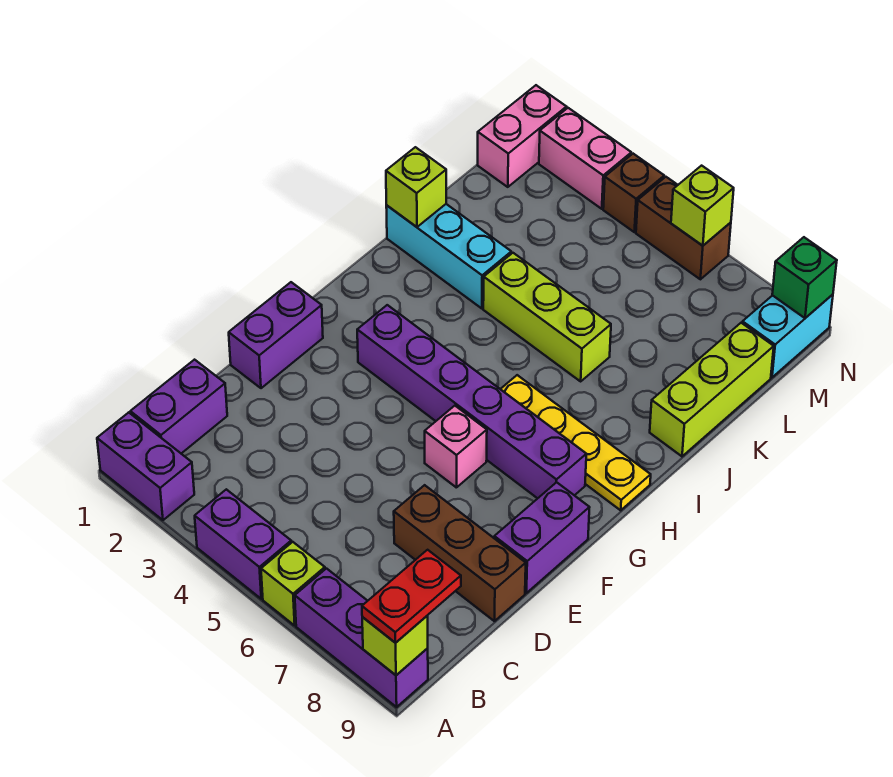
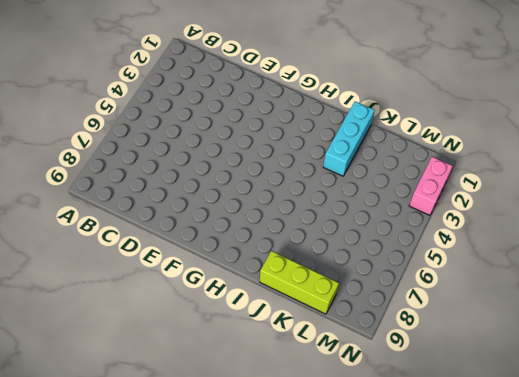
none -> purple 1x2 brick [97,412,194,520]
none -> purple 1x2 brick [195,489,291,599]
none -> lime 1x1 brick [261,542,325,625]

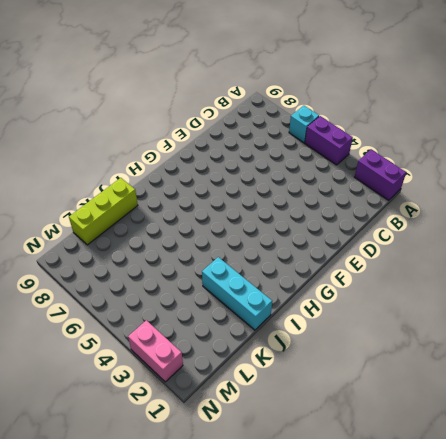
cyan 1x1 brick [289,106,319,143] -> lime 1x1 brick [261,542,325,625]
none -> purple 1x3 brick [295,569,428,707]
none -> purple 1x2 brick [130,360,227,453]
none -> brown 1x3 brick [394,485,526,621]

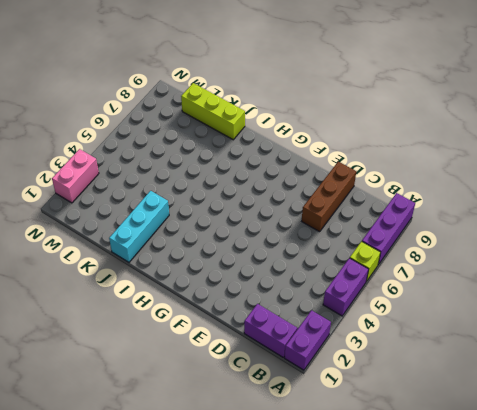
none -> purple 1x2 brick [229,282,323,388]
none -> purple 1x2 brick [494,482,590,593]
none -> pink 1x1 brick [425,406,487,488]

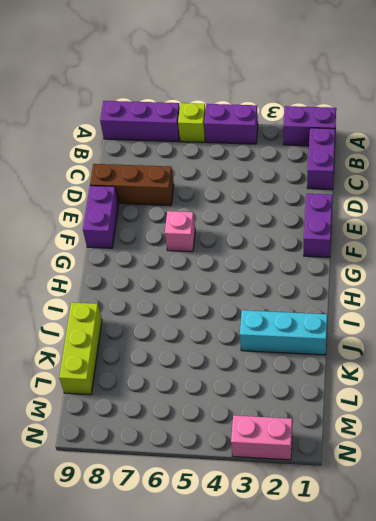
none -> purple 1x6 brick [357,305,586,498]
none -> yellow 1x4 plate [501,375,651,510]
none -> lime 1x3 brick [483,253,611,381]

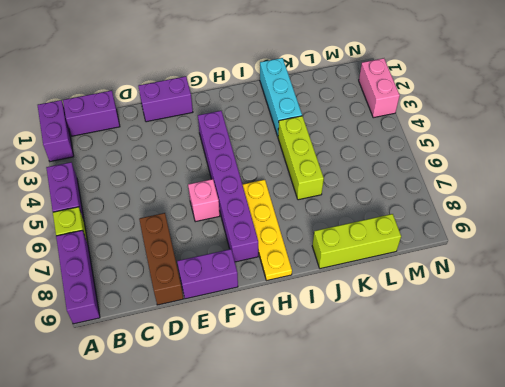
none -> pink 1x2 brick [478,85,566,187]
none -> cyan 1x2 brick [742,294,833,377]
none -> brown 1x1 brick [603,154,664,232]

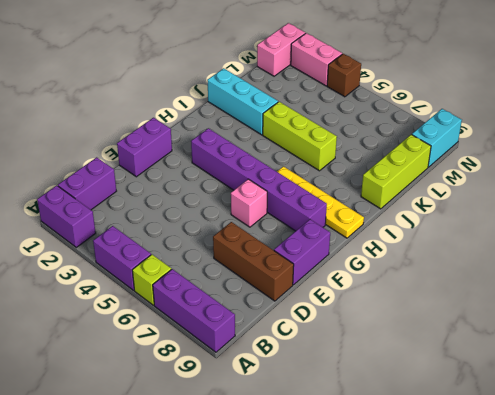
none -> brown 1x2 brick [636,177,731,279]
none -> lime 1x1 brick [362,616,428,675]
none -> lime 1x1 brick [386,147,446,227]

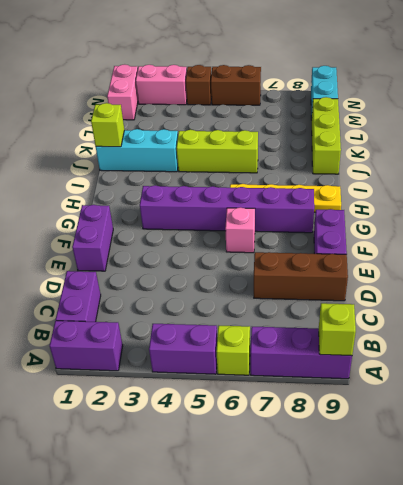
none -> lime 1x1 brick [671,166,734,246]
none -> green 1x1 brick [772,237,837,318]
none -> red 1x2 plate [362,550,461,643]

